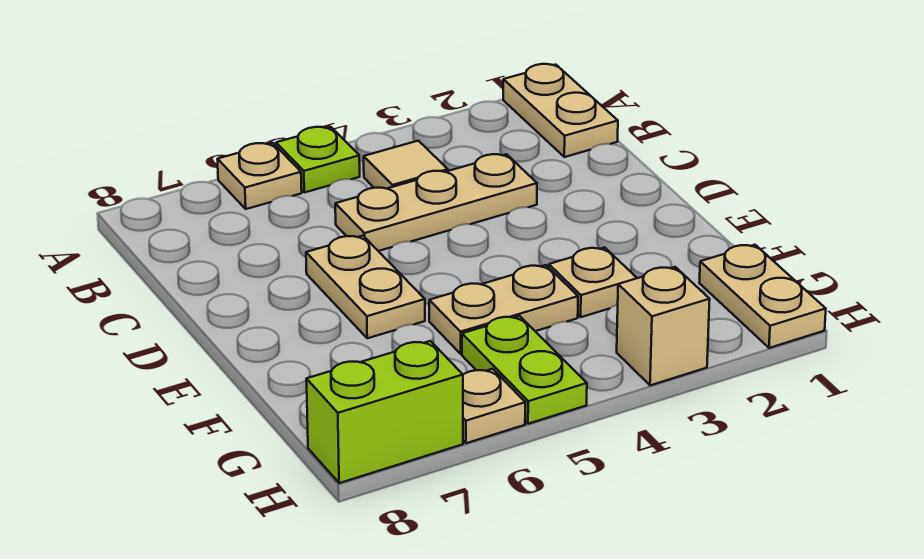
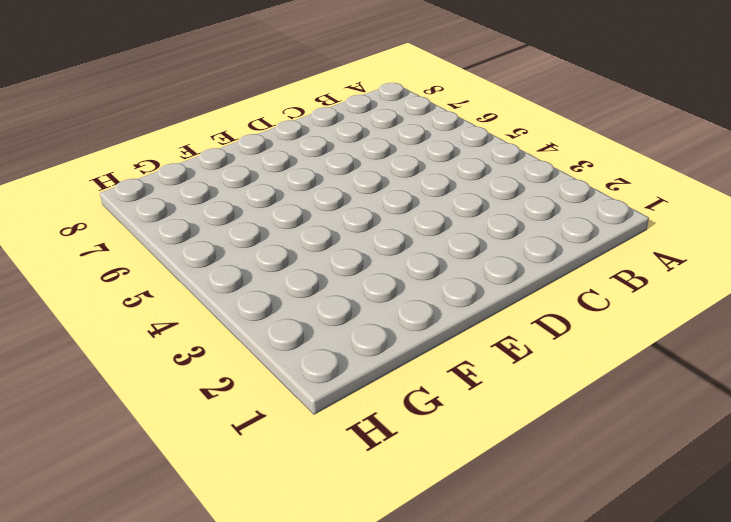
none -> tan 1x2 plate [503,64,618,157]
none -> lime 1x1 plate [276,127,360,192]
none -> tan 1x1 plate [218,143,302,209]

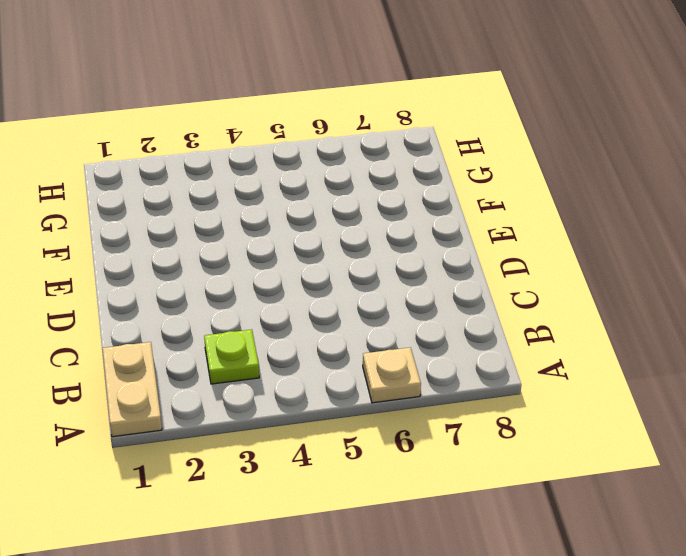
lime 1x1 plate [204,330,259,384] -> lime 1x1 plate moved to [276,127,360,192]
none -> tan 1x1 tile [364,141,448,189]
none -> tan 1x3 plate [335,154,537,251]
none -> tan 1x2 plate [306,236,425,338]

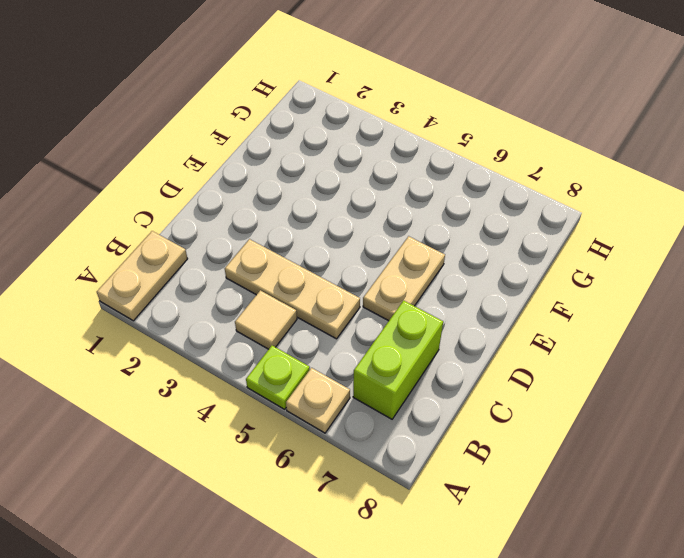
lime 1x2 brick [353,301,443,419] -> lime 1x2 brick turned to [307,341,463,483]
none -> tan 1x1 plate [549,247,637,317]
none -> tan 1x2 plate [429,265,578,354]
none -> tan 1x2 plate [699,245,826,348]

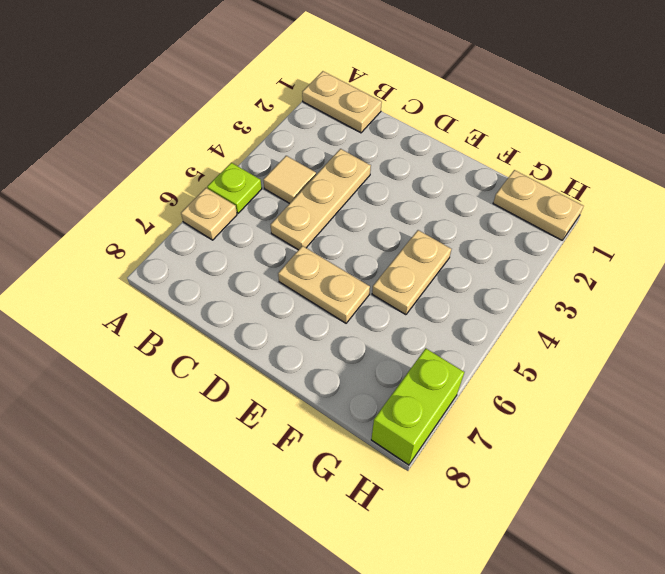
none -> tan 1x1 plate [549,247,637,317]
none -> lime 1x2 plate [462,316,587,424]
none -> tan 1x1 brick [617,267,710,385]

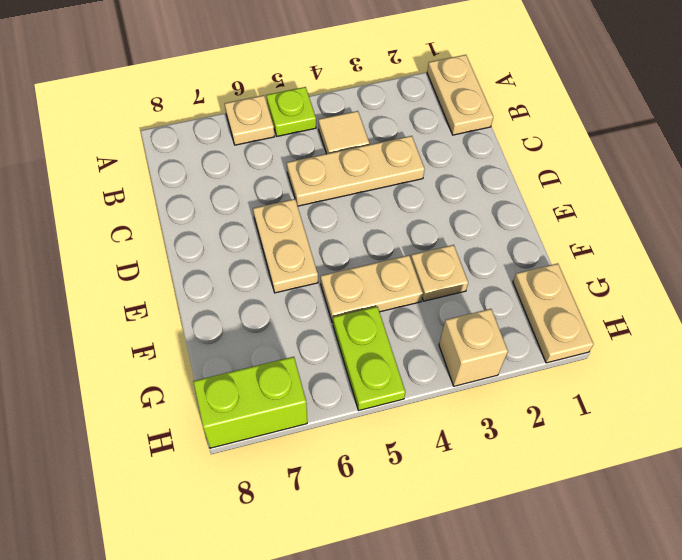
none -> tan 1x1 plate [463,369,525,443]

